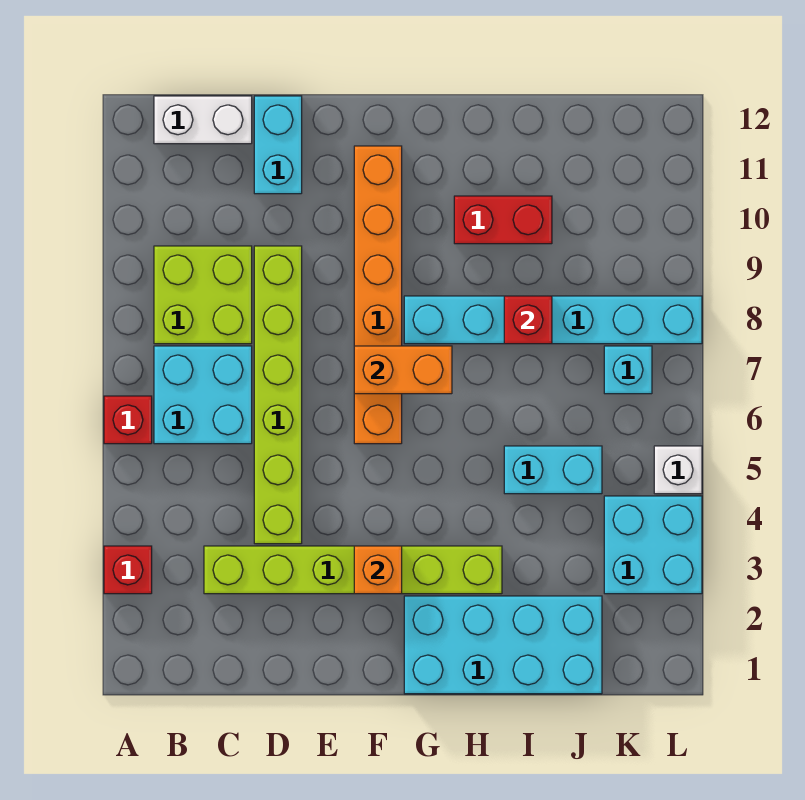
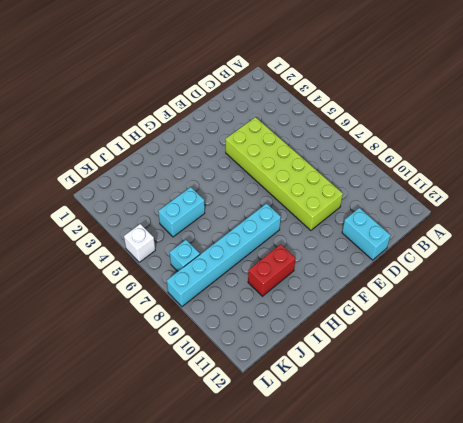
lime 2x6 brick [226,117,343,231] -> lime 1x6 brick [254,246,302,544]
none -> red 1x1 brick [104,546,152,594]
none -> red 1x1 brick [104,396,152,444]
none -> cyan 2x2 brick [154,346,252,444]

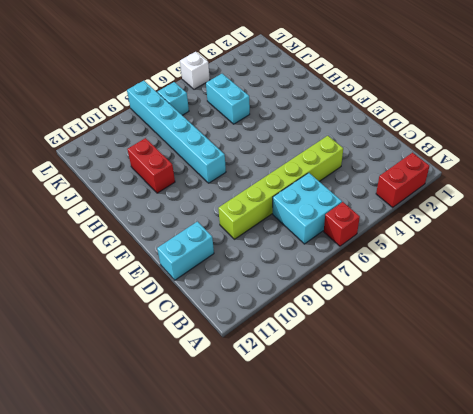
red 1x2 brick [376,153,429,207] -> red 1x1 brick [104,546,152,594]
none -> lime 2x2 brick [154,246,252,344]
none -> white 1x2 brick [154,96,252,144]
none -> lime 1x6 brick [204,546,502,594]

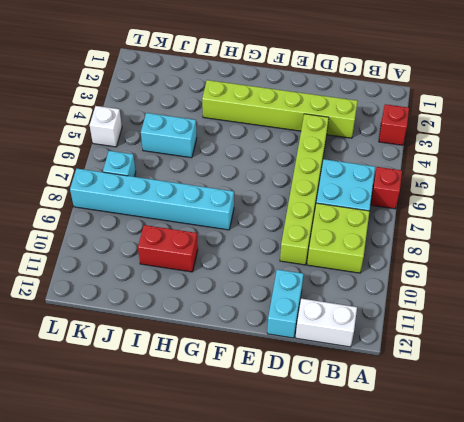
none -> orange 1x6 brick [354,146,402,444]
none -> cyan 2x4 brick [404,596,602,694]
none -> cyan 2x2 brick [604,496,702,594]

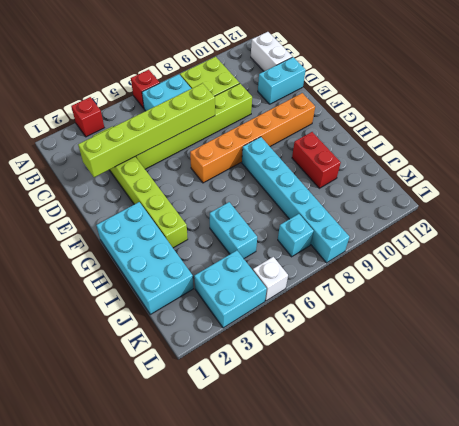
lime 1x6 brick [78,83,215,177] -> none
none -> orange 1x1 brick [354,546,402,594]
none -> orange 1x2 brick [354,346,452,394]
none -> red 1x1 brick [504,296,552,344]

